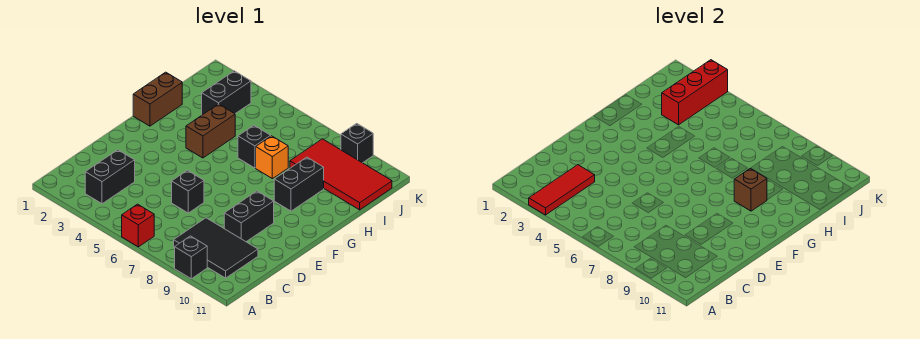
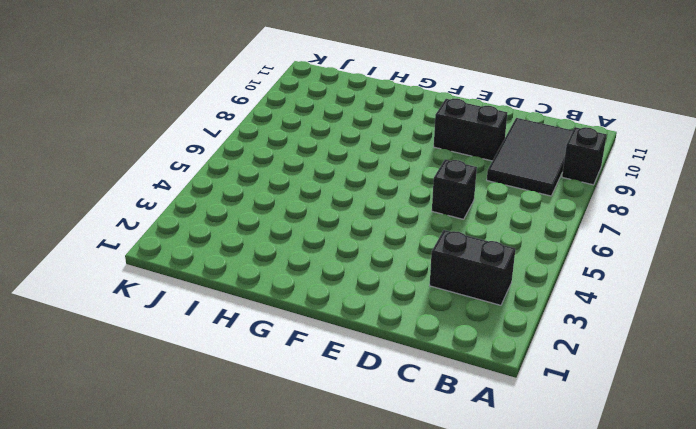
none -> red 1x1 brick [122,204,154,247]
none -> brown 1x2 brick [133,72,182,126]
none -> brown 1x2 brick [186,104,235,158]

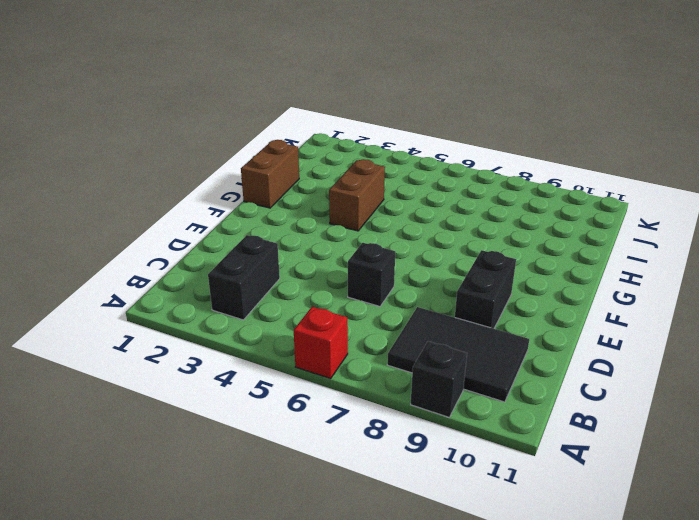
none -> black 1x2 brick [274,157,324,211]
none -> black 1x1 brick [238,125,271,168]
none -> orange 1x1 brick [256,136,288,179]

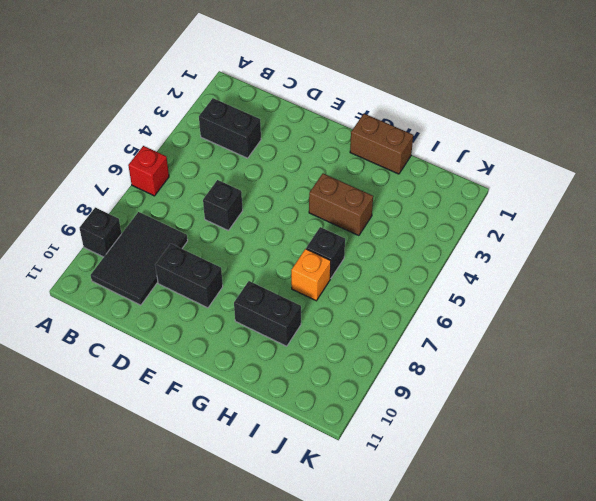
none -> black 1x2 brick [202,71,251,115]
none -> red 2x4 tile [290,139,392,210]
none -> black 1x1 brick [341,123,373,163]

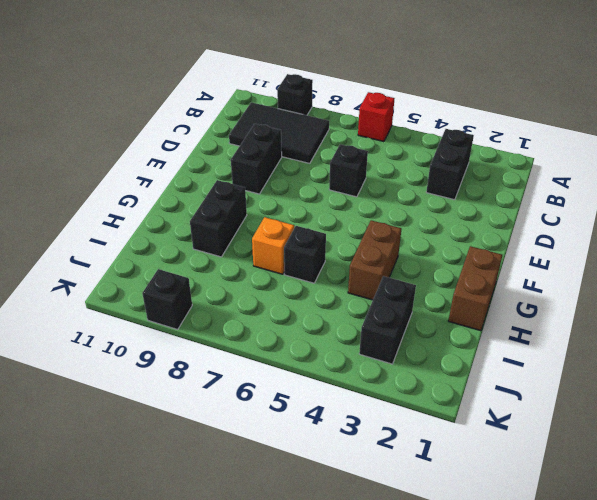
none -> red 2x4 tile [290,139,392,210]
none -> red 1x3 tile [529,165,595,215]
none -> brown 1x1 brick [734,169,767,211]

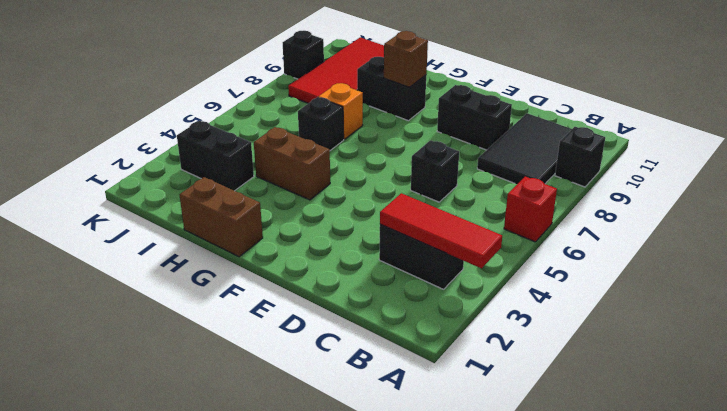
none -> red 1x3 brick [662,60,728,125]

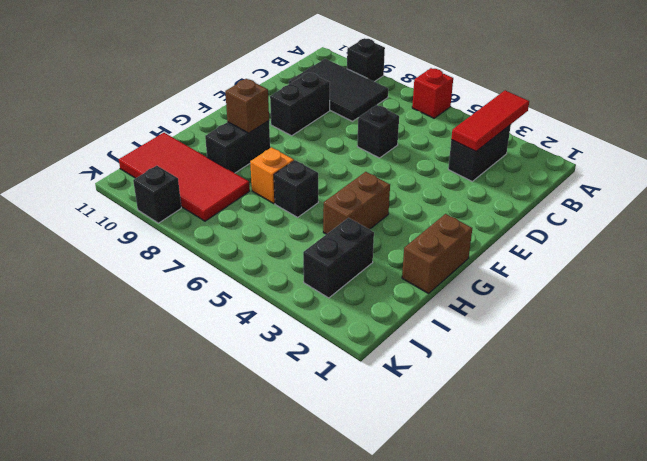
none -> red 1x3 brick [662,60,728,125]

